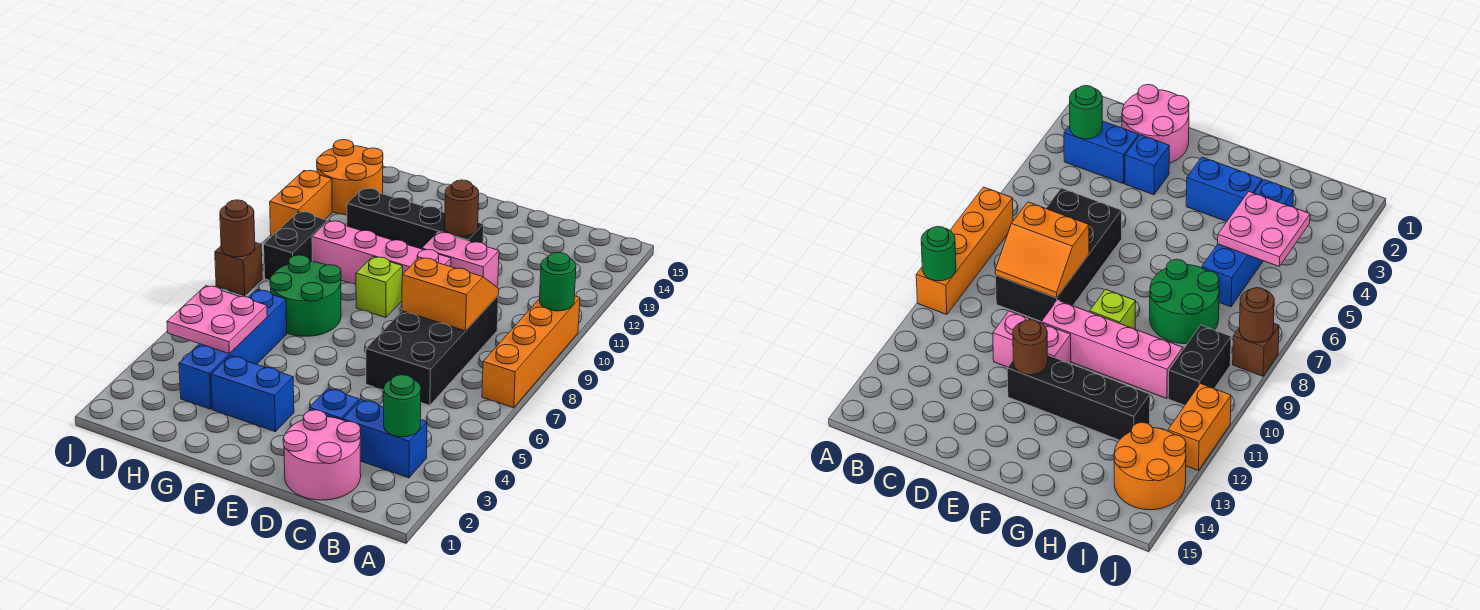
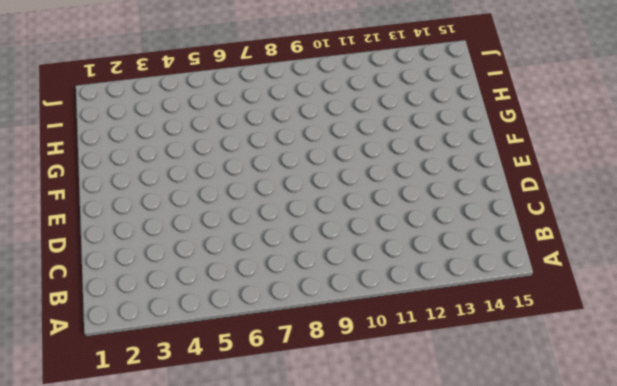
none -> orange 1x4 brick [482,296,580,408]
none -> blue 1x2 brick [343,400,427,478]
none -> pink 2x2 round brick [283,410,361,500]

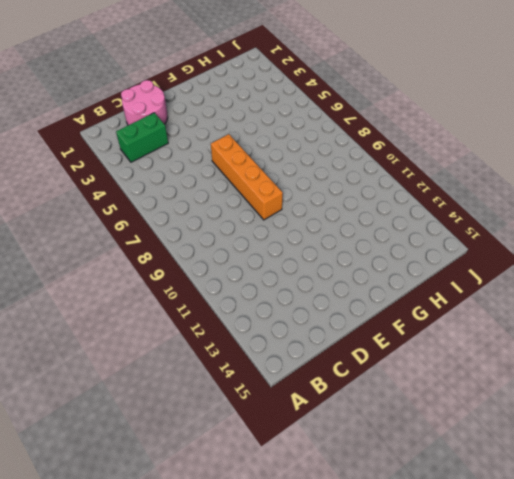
green 1x2 brick [116,113,168,162] -> blue 1x2 brick [343,400,427,478]
orange 1x4 brick [211,134,283,220] -> orange 1x4 brick moved to [482,296,580,408]
none -> black 2x4 brick [366,296,498,405]
none -> blue 1x1 brick [309,389,359,420]
none -> pink 1x2 brick [422,232,499,287]

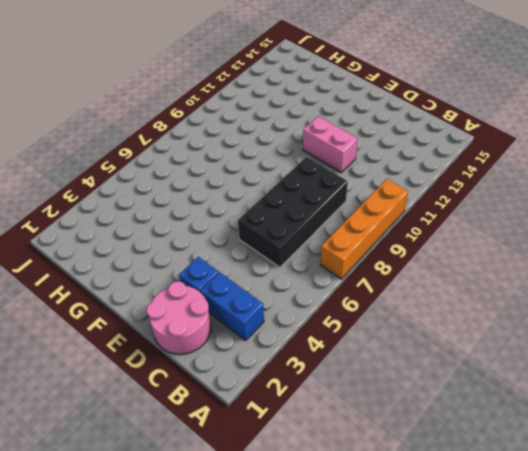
none -> pink 1x4 brick [312,221,451,285]
none -> black 1x4 brick [347,188,484,249]
none -> blue 1x2 brick [211,356,294,432]

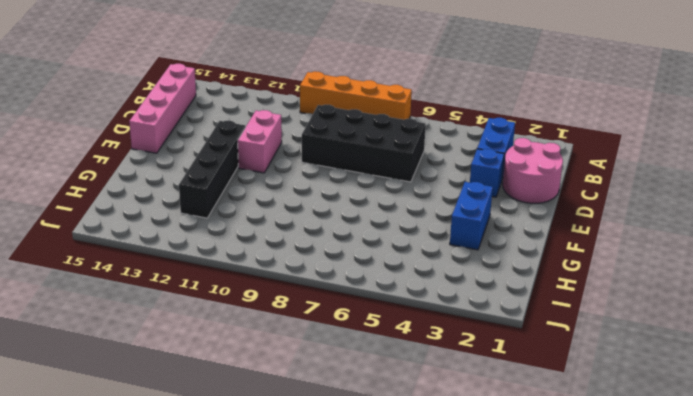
pink 1x4 brick [129,64,196,153] -> pink 1x4 brick moved to [312,221,451,285]
none -> lime 1x1 brick [356,257,403,318]
none -> green 2x2 round brick [270,255,341,336]
none -> blue 1x4 brick [179,290,287,409]

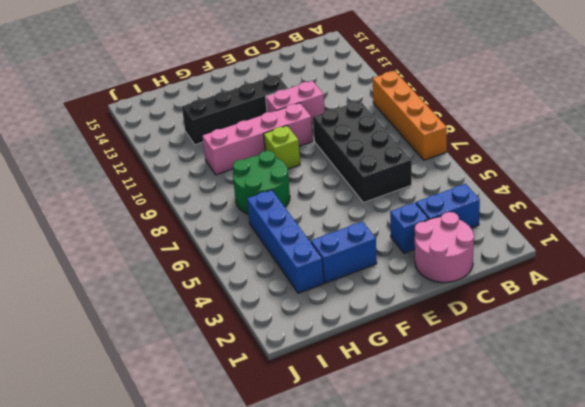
none -> black 1x2 brick [264,212,327,281]
none -> orange 2x2 round brick [317,140,383,214]
none -> brown 1x1 brick [215,243,262,296]

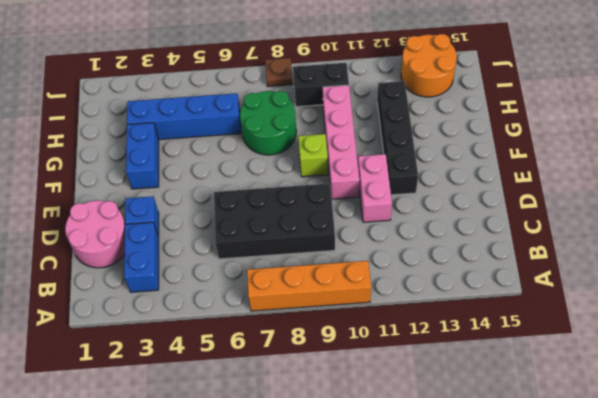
brown 1x1 plate [265,58,293,86] -> brown 1x1 brick [215,243,262,296]
none -> orange 1x2 brick [270,170,332,236]
none -> green 1x1 round brick [540,252,576,311]
none -> green 1x1 round brick [384,375,421,437]

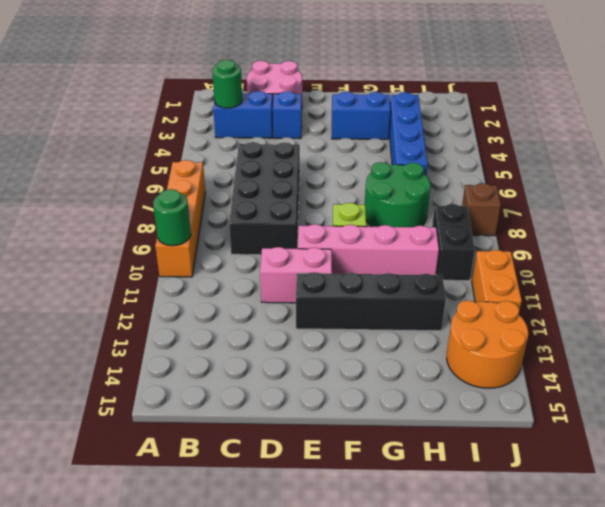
none -> orange 2x2 slope [402,257,499,331]
none -> brown 1x1 round brick [445,180,479,236]
none -> pink 2x2 plate [167,286,267,354]

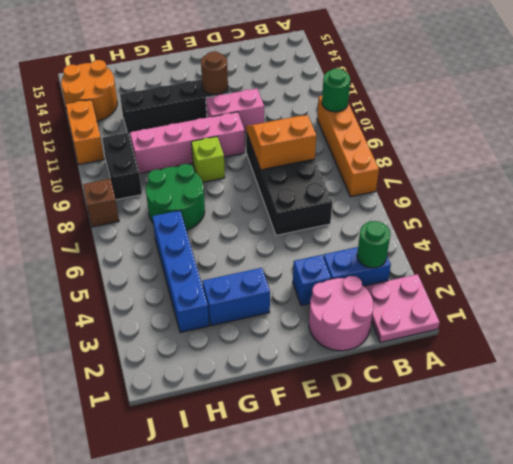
pink 2x2 plate [364,274,440,343] -> pink 2x2 plate moved to [167,286,267,354]
none -> brown 1x1 round brick [220,200,255,257]

